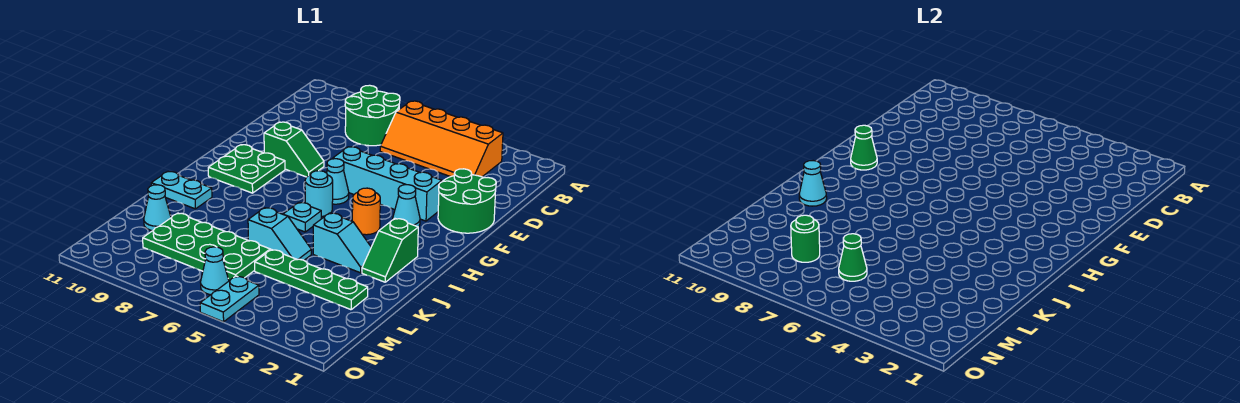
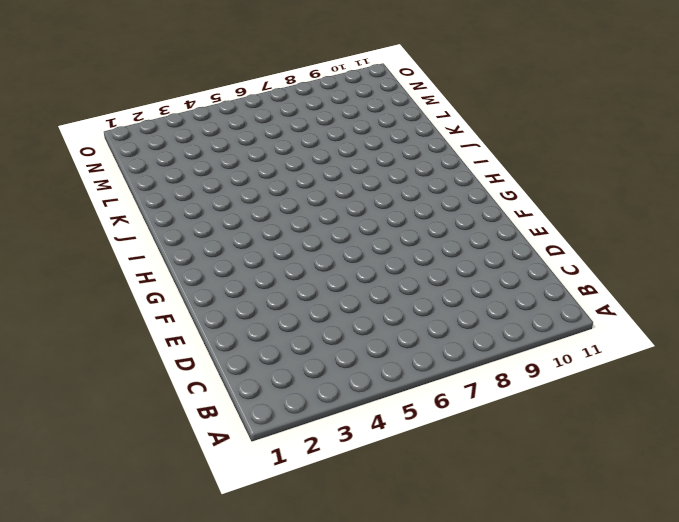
none -> orange 2x4 slope [380,101,503,177]
none -> green 2x2 round brick [345,85,400,146]
none -> green 2x2 round brick [438,169,496,233]

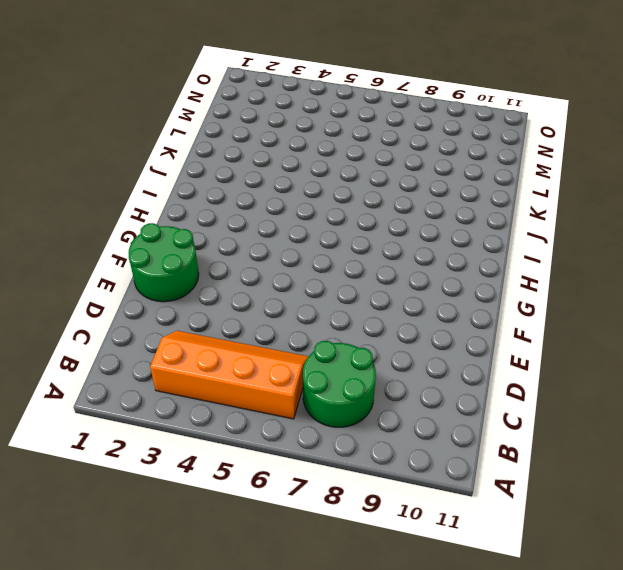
none -> cyan 1x4 brick [333,147,442,221]
none -> green 1x2 slope [264,122,324,177]
none -> cyan 1x1 cone [393,185,420,227]

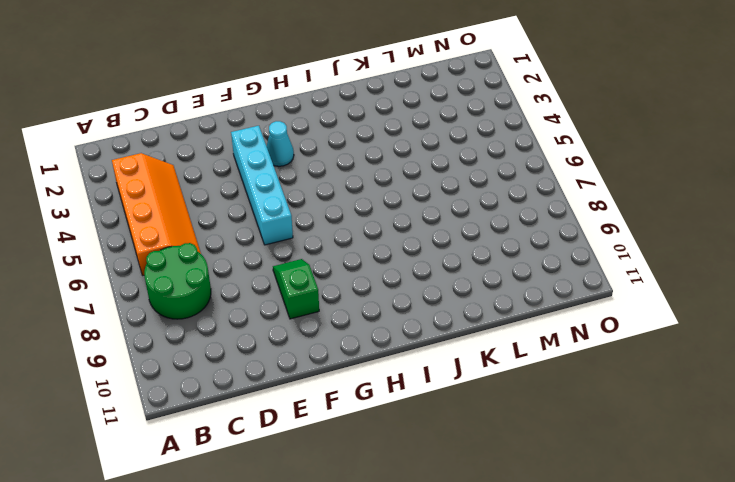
none -> green 2x2 round brick [438,169,496,233]
none -> cyan 1x1 cone [327,159,349,204]
none -> green 2x2 plate [208,145,285,193]

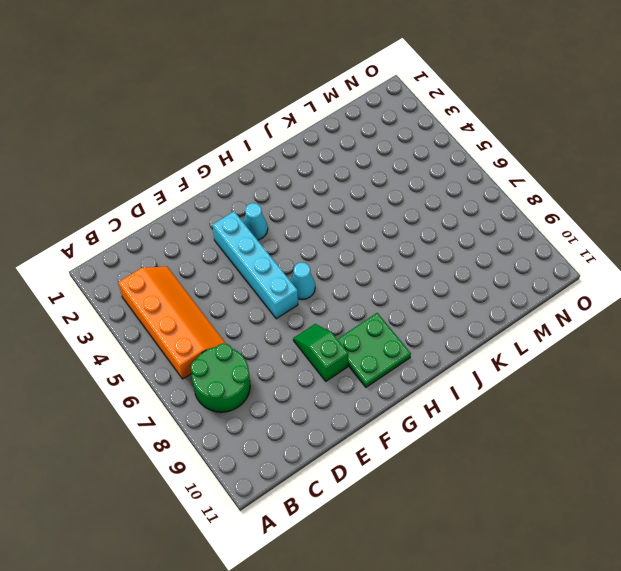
none -> green 2x2 round brick [438,169,496,233]
none -> orange 1x1 round brick [352,188,380,235]
none -> cyan 1x1 round brick [305,171,333,216]

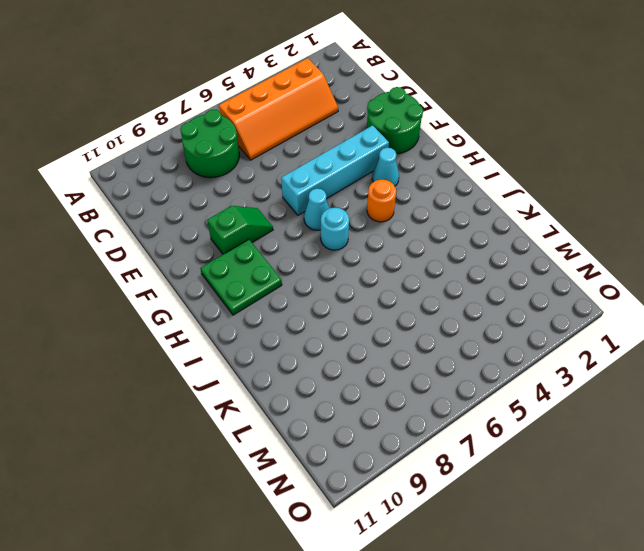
none -> green 1x2 slope [362,219,418,282]
none -> cyan 1x1 plate [283,202,321,232]
none -> cyan 1x2 slope [313,213,371,273]

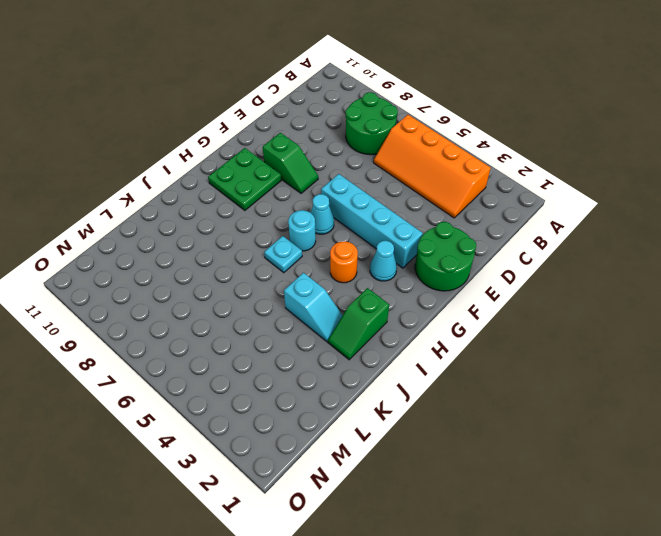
none -> cyan 1x2 plate [151,172,212,209]
none -> cyan 1x2 slope [248,208,311,260]
none -> green 1x4 plate [255,250,368,310]

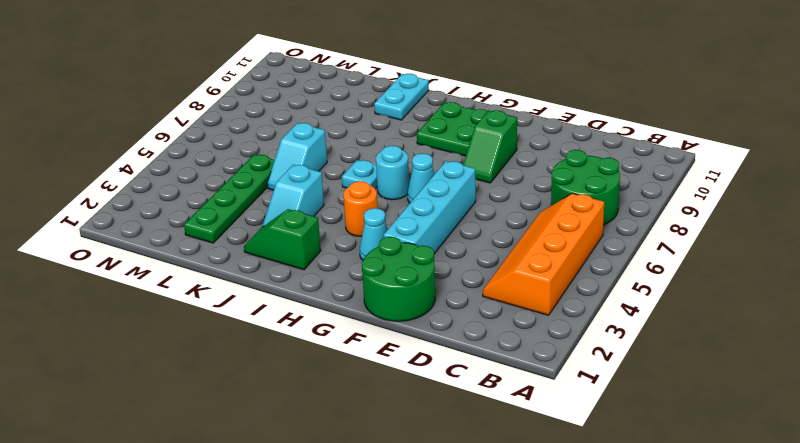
none -> green 2x4 plate [143,213,270,281]
none -> cyan 1x1 cone [144,185,171,231]
none -> cyan 1x2 plate [200,276,259,322]

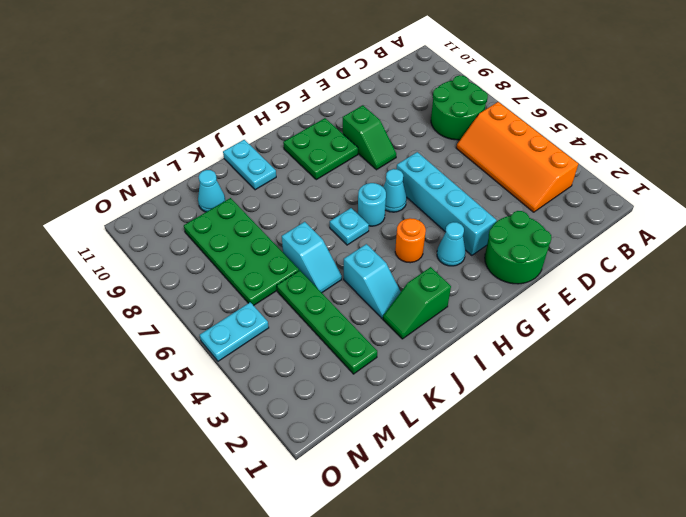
none -> cyan 1x1 cone [200,247,229,295]
none -> green 1x1 cone [851,125,877,170]
none -> cyan 1x1 cone [799,161,827,206]

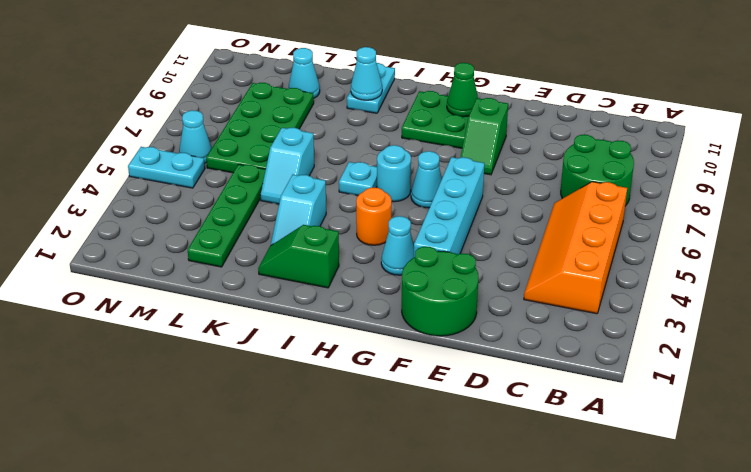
none -> green 1x1 cone [839,234,867,281]
none -> green 1x1 round brick [791,215,820,262]

